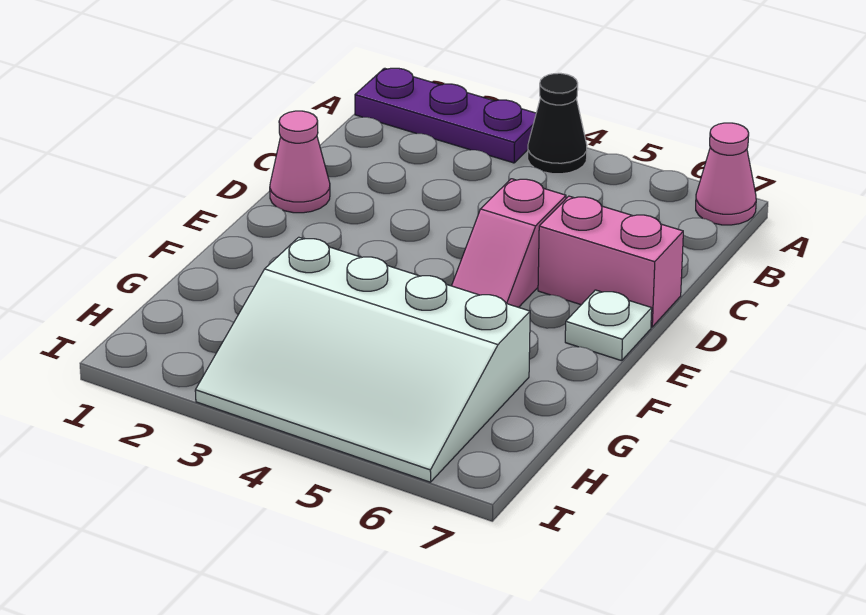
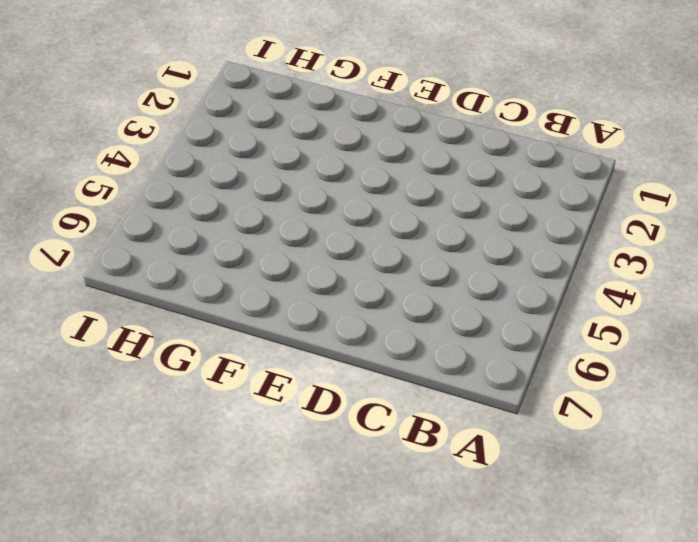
none -> purple 1x3 plate [355,68,536,163]
none -> black 1x1 cone [528,73,587,174]

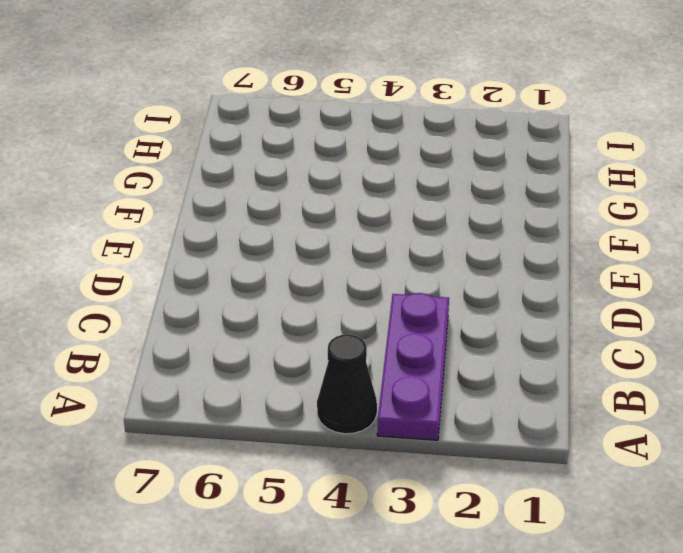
purple 1x3 plate [377,293,449,440] -> purple 1x3 plate turned to [355,68,536,163]
none -> pink 1x1 cone [696,123,756,225]
none -> pink 1x1 cone [270,111,330,213]

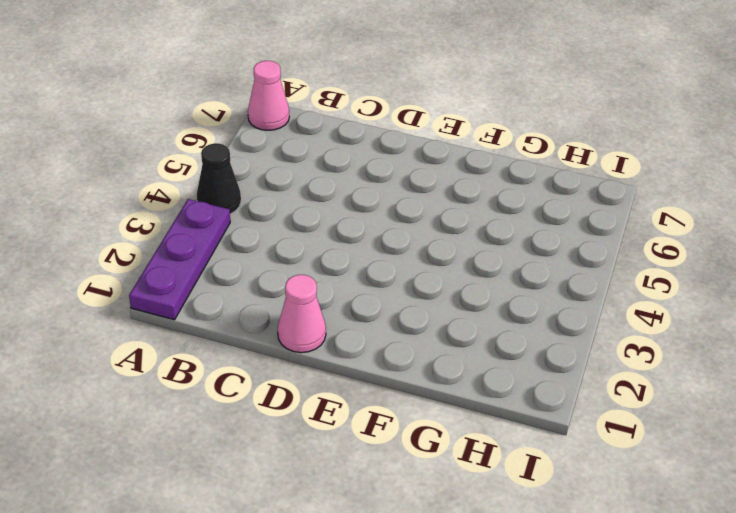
none -> pink 1x2 slope [452,179,566,307]
none -> pink 1x2 brick [538,196,683,327]

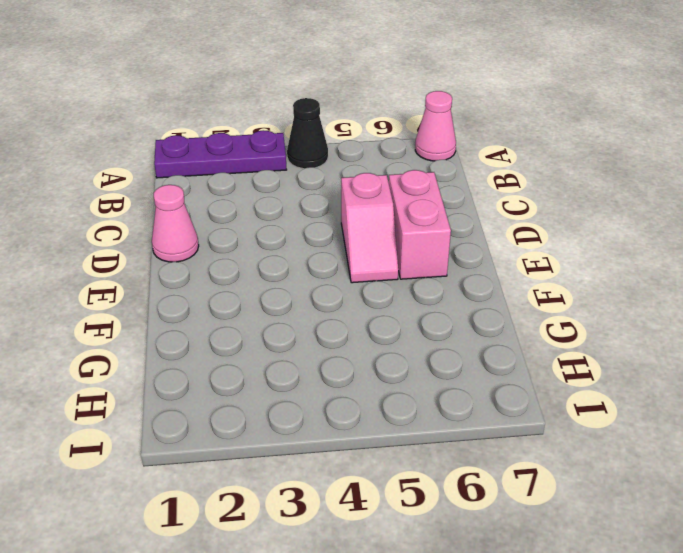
pink 1x2 brick [389,170,451,279] -> pink 1x2 brick turned to [538,196,683,327]
none -> white 1x1 plate [565,290,652,361]
none -> white 3x4 slope [195,237,530,482]

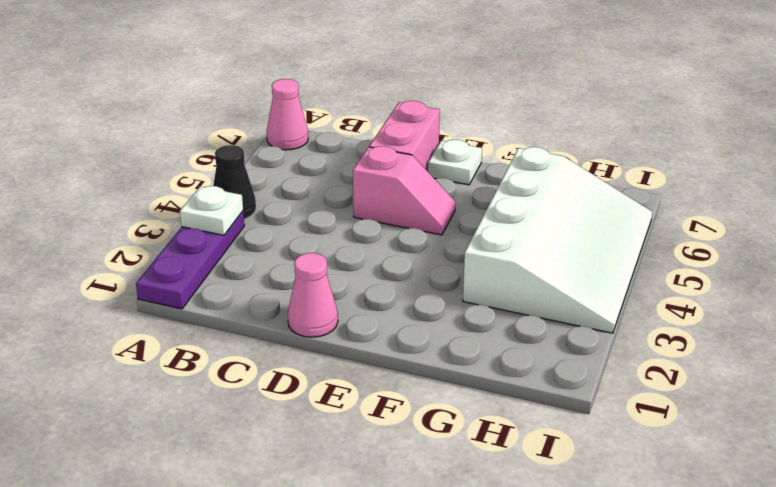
white 1x1 plate [180,186,243,235] -> none

